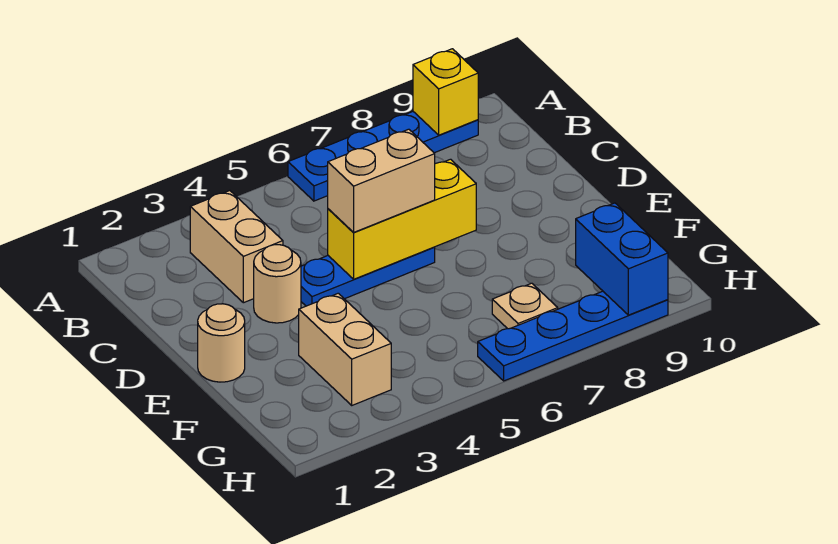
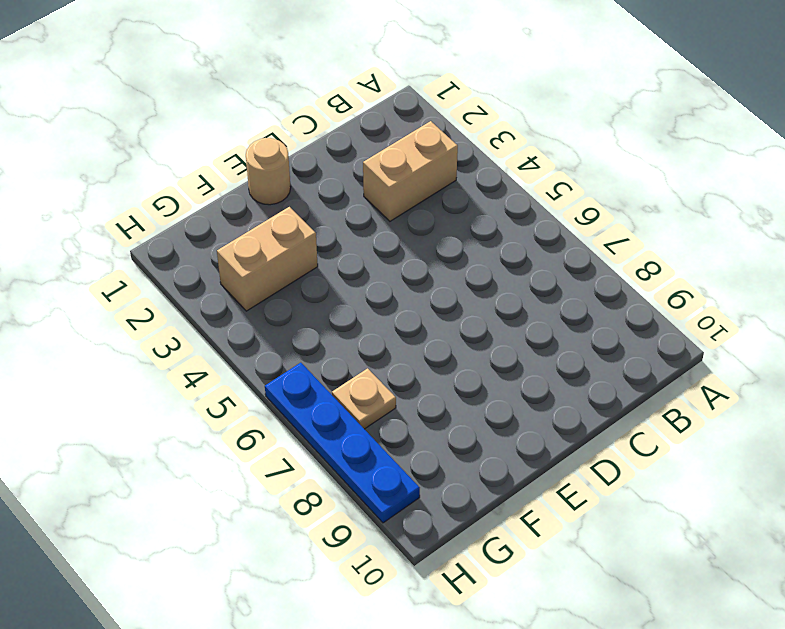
none -> blue 1x4 plate [288,112,478,201]
none -> tan 1x1 round brick [254,245,301,323]
none -> blue 1x3 plate [301,247,435,306]

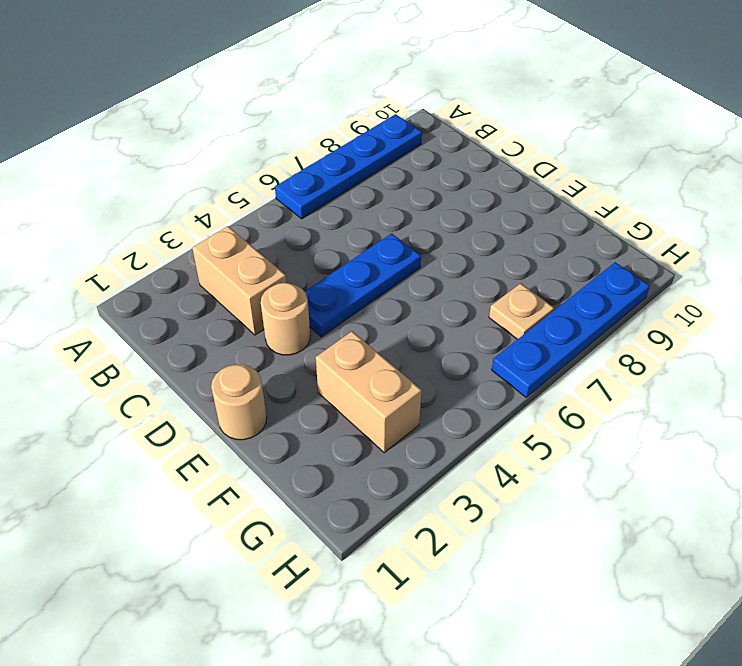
none -> yellow 1x1 brick [413,49,478,135]
none -> yellow 1x3 brick [328,159,476,279]
none -> blue 1x2 brick [576,203,668,315]

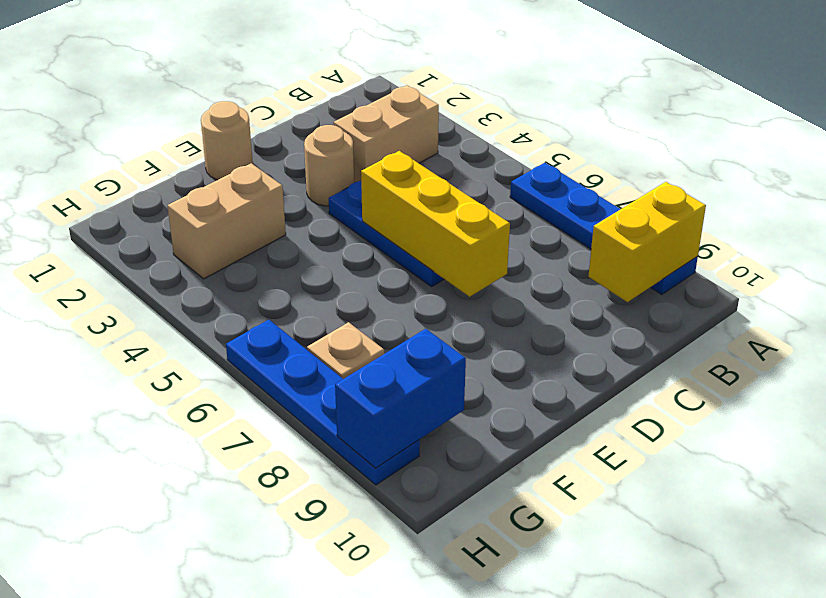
yellow 1x2 brick [588,182,706,302] -> yellow 1x1 brick [413,49,478,135]
none -> tan 1x2 brick [328,129,435,233]

